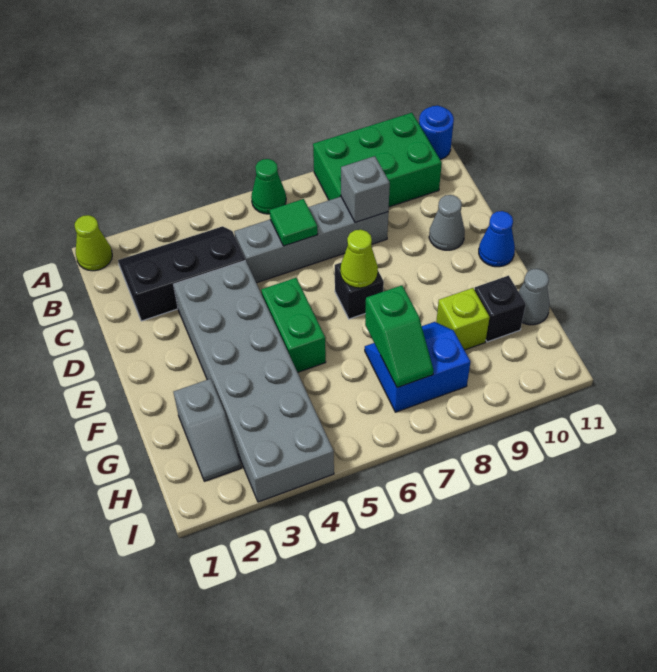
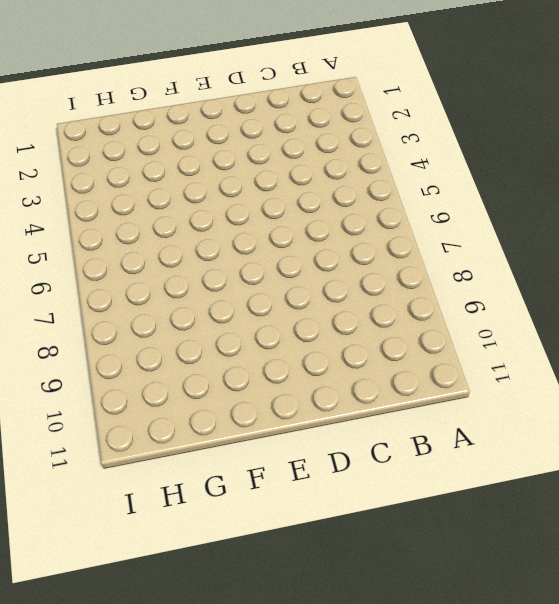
none -> lime 1x1 cone [75,215,112,271]
none -> green 1x1 cone [251,159,286,214]
none -> green 2x3 brick [313,113,442,207]

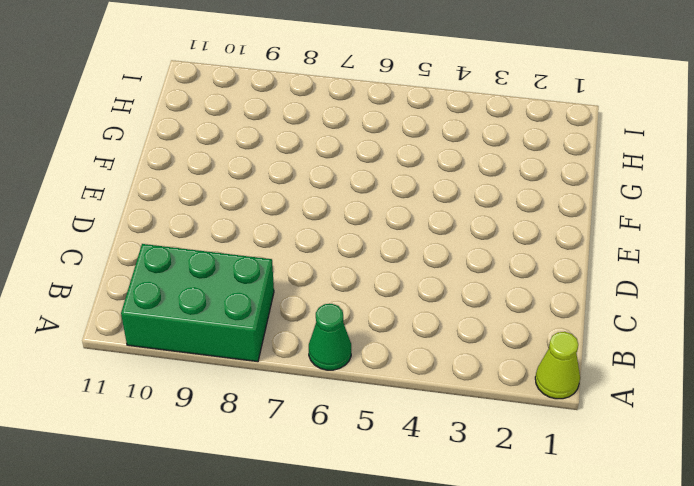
none -> blue 1x1 round brick [419,106,454,160]
none -> black 2x3 slope [118,226,245,321]
none -> grey 1x4 brick [234,197,388,283]

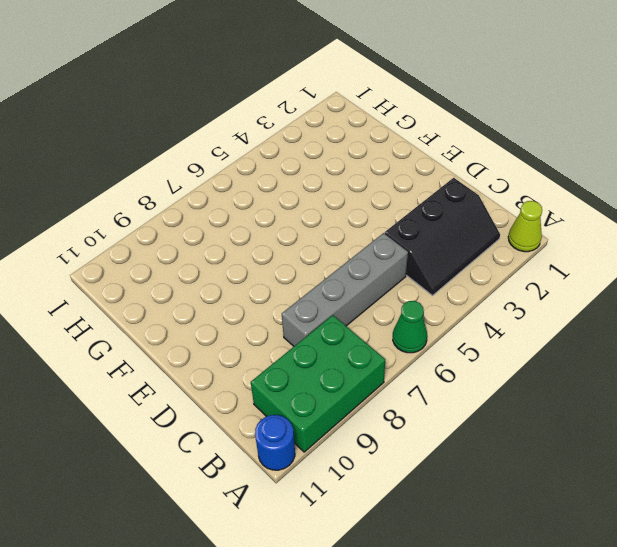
none -> grey 2x6 brick [174,260,334,502]
none -> grey 1x1 cone [429,195,465,250]
none -> green 1x2 brick [261,278,326,372]

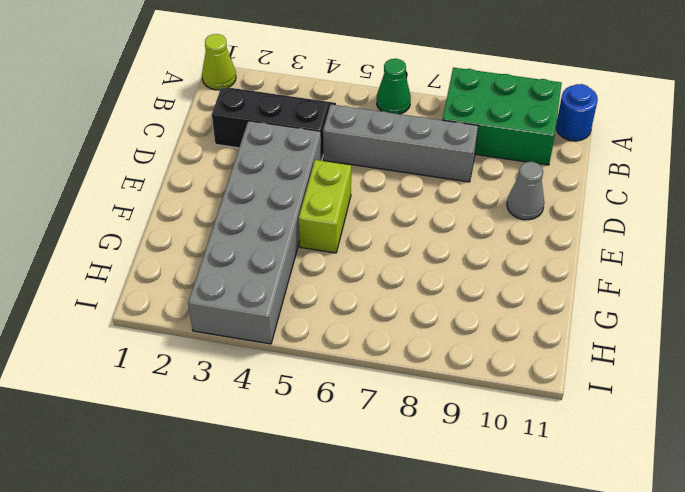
lime 1x2 brick [299,160,351,253] -> green 1x2 brick [261,278,326,372]
none -> black 1x1 brick [335,263,384,319]
none -> blue 1x1 cone [479,211,515,267]
none -> grey 1x2 slope [173,379,242,481]

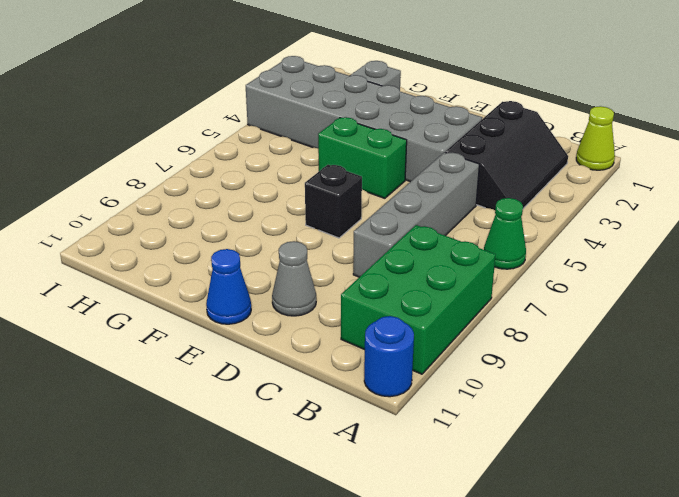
none -> blue 2x2 slope [365,322,470,412]
none -> lime 1x1 brick [436,288,490,350]
none -> black 1x1 brick [475,276,526,342]

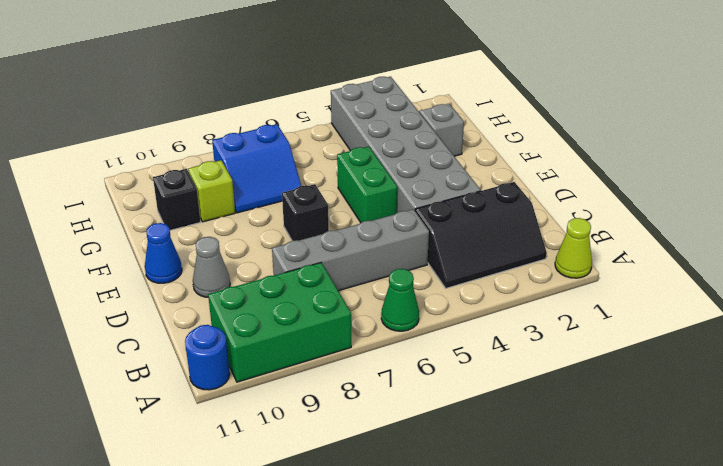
none -> grey 1x1 cone [518,269,549,325]
none -> green 1x1 tile [270,199,318,246]
none -> grey 1x1 brick [341,156,390,222]

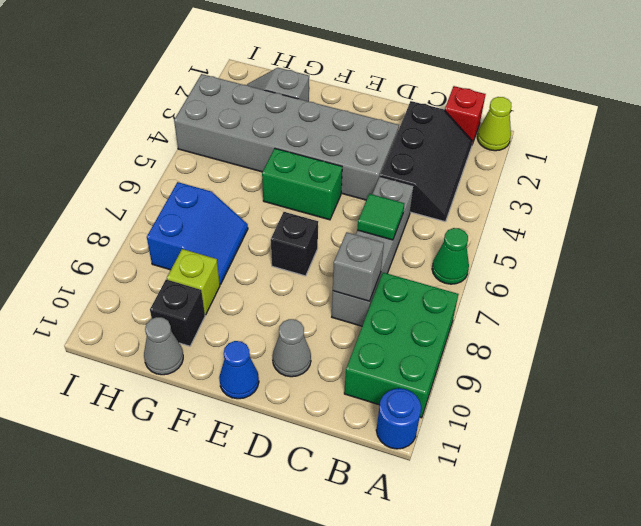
red 1x1 brick [445,86,486,144] -> none
none -> lime 1x1 cone [340,230,378,288]
none -> green 1x2 slope [365,285,434,388]

